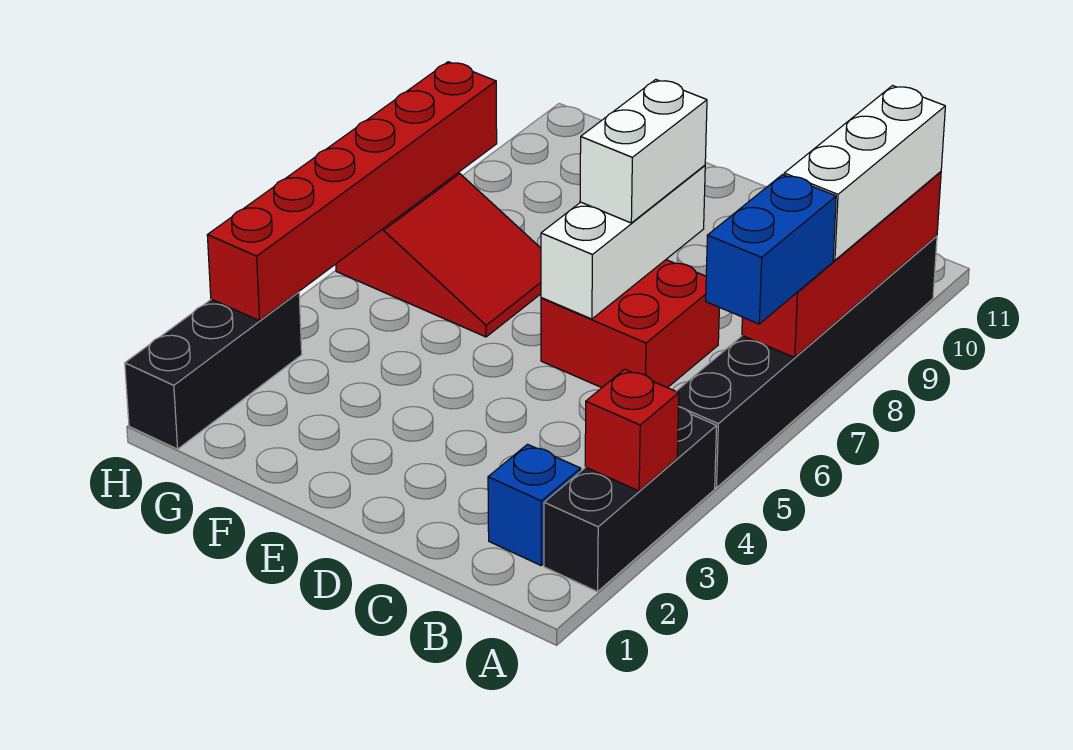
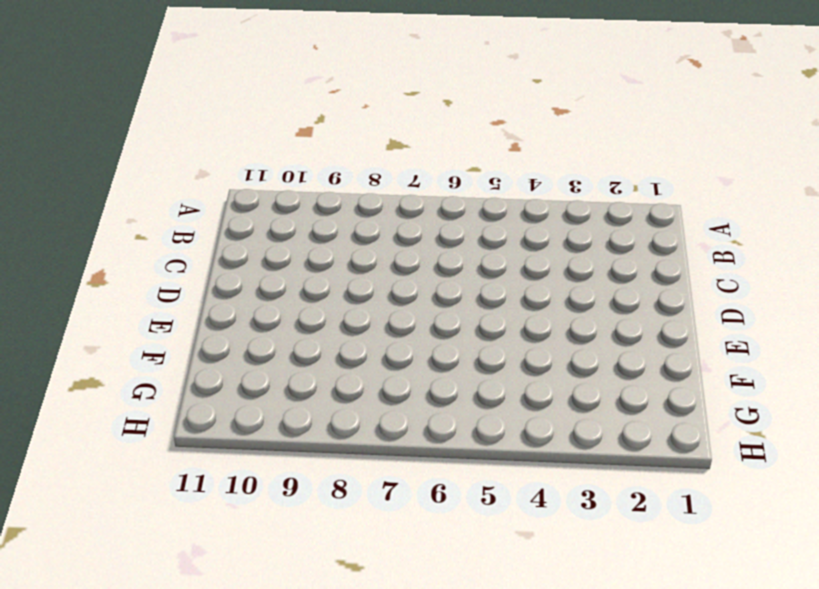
none -> black 1x3 brick [544,407,717,592]
none -> black 1x6 brick [676,236,937,488]
none -> blue 1x1 brick [488,444,581,565]

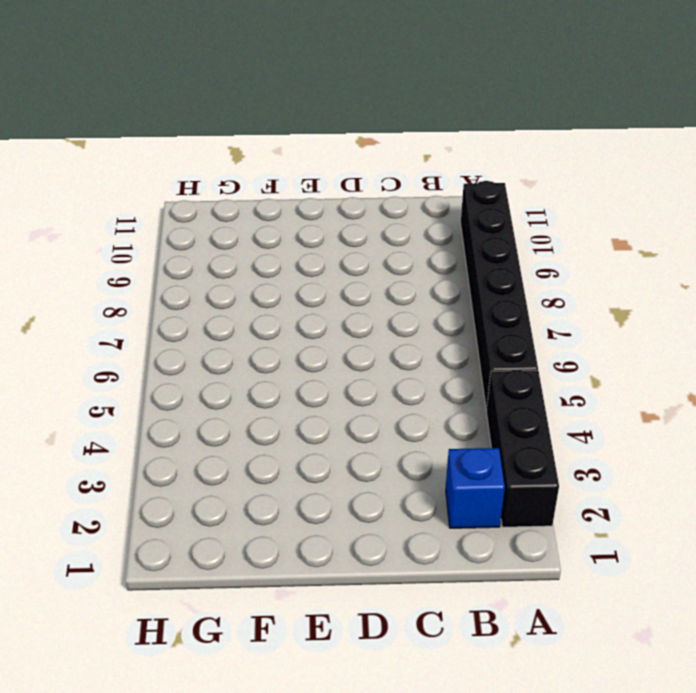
none -> red 2x2 brick [541,260,719,388]
none -> red 2x3 slope [336,173,541,337]
none -> black 1x3 brick [125,292,302,449]

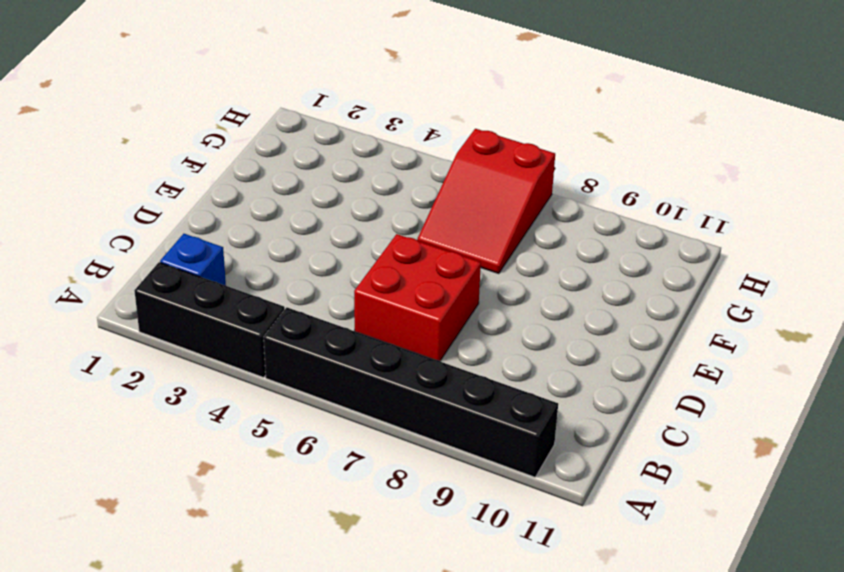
none -> black 1x3 brick [125,292,302,449]
none -> red 1x1 brick [585,369,679,491]
none -> red 1x4 brick [742,172,941,357]

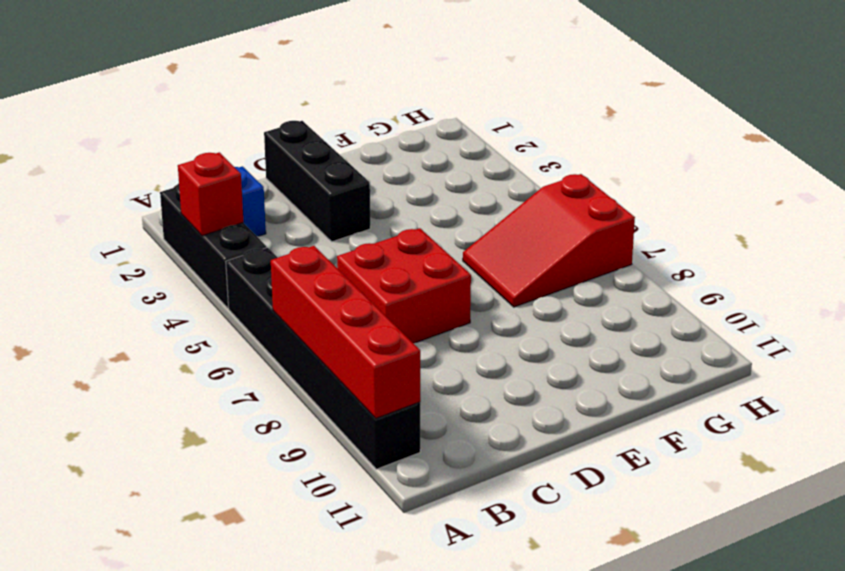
black 1x3 brick [264,121,370,242] -> black 1x3 brick moved to [125,292,302,449]
none -> white 1x3 brick [541,165,705,319]
none -> red 1x6 brick [207,62,497,321]
none -> blue 1x2 brick [706,175,836,324]

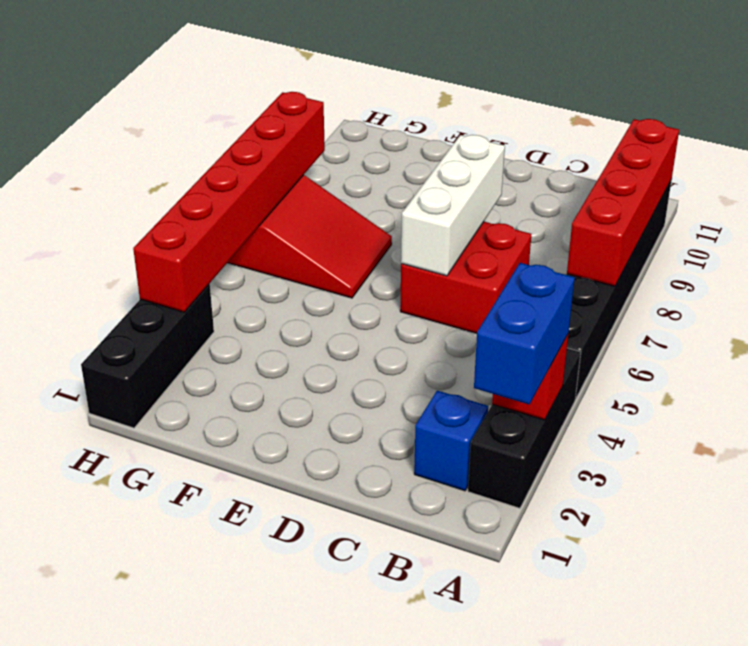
blue 1x2 brick [474,263,575,405] -> blue 1x2 brick moved to [706,175,836,324]
none -> white 1x3 brick [784,86,945,260]
none -> white 1x2 brick [580,80,707,223]

